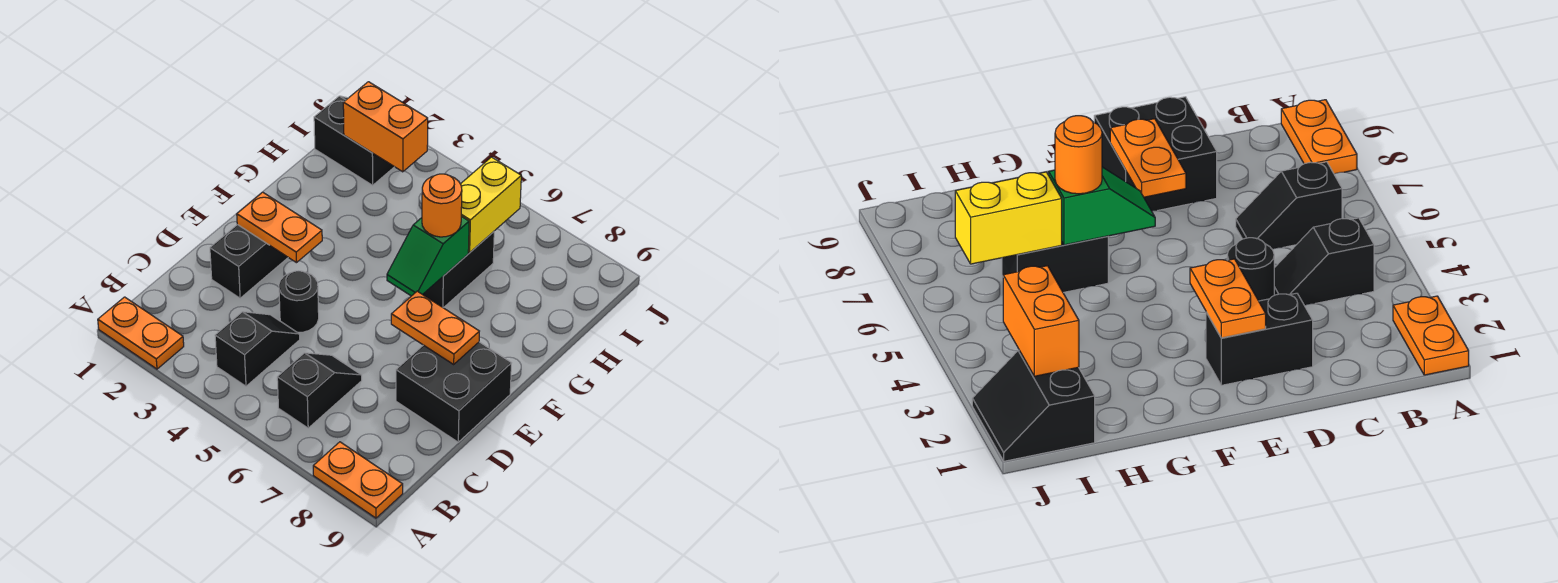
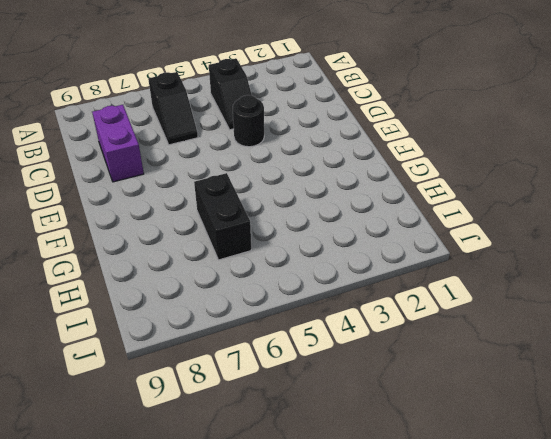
purple 1x2 brick [92,105,144,182] -> black 2x2 brick [396,342,511,442]
none -> orange 1x2 plate [98,297,184,369]
none -> orange 1x2 plate [313,442,403,518]
none -> black 1x2 brick [210,225,288,298]

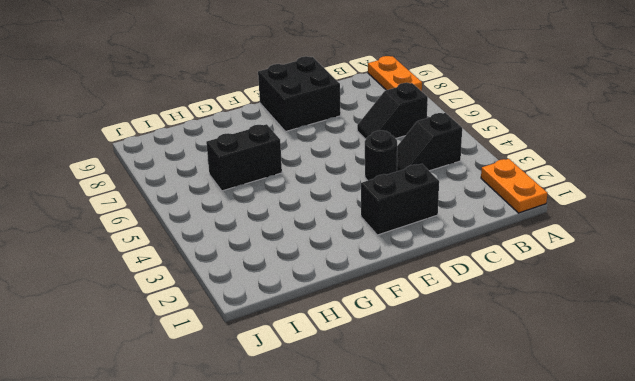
none -> black 2x2 slope [314,96,394,185]
none -> orange 1x2 plate [237,192,322,263]
none -> orange 1x2 plate [391,291,479,364]

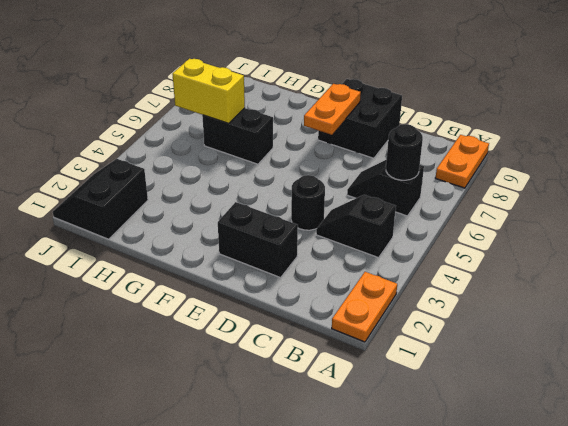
black 1x1 round brick [386,124,423,180] -> none
none -> orange 1x2 plate [237,192,322,263]
none -> green 1x2 slope [387,216,469,296]
none -> orange 1x2 brick [343,82,428,172]

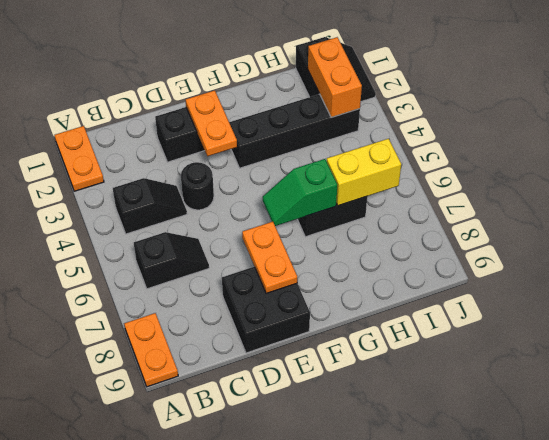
black 1x4 brick [229,94,360,168] -> none
none -> orange 1x1 round brick [422,174,462,237]

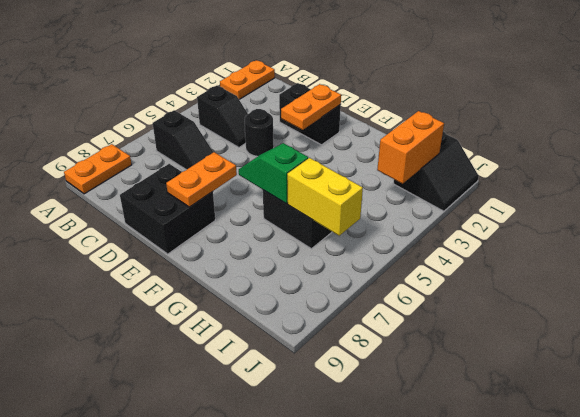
none -> orange 1x1 round brick [422,174,462,237]

